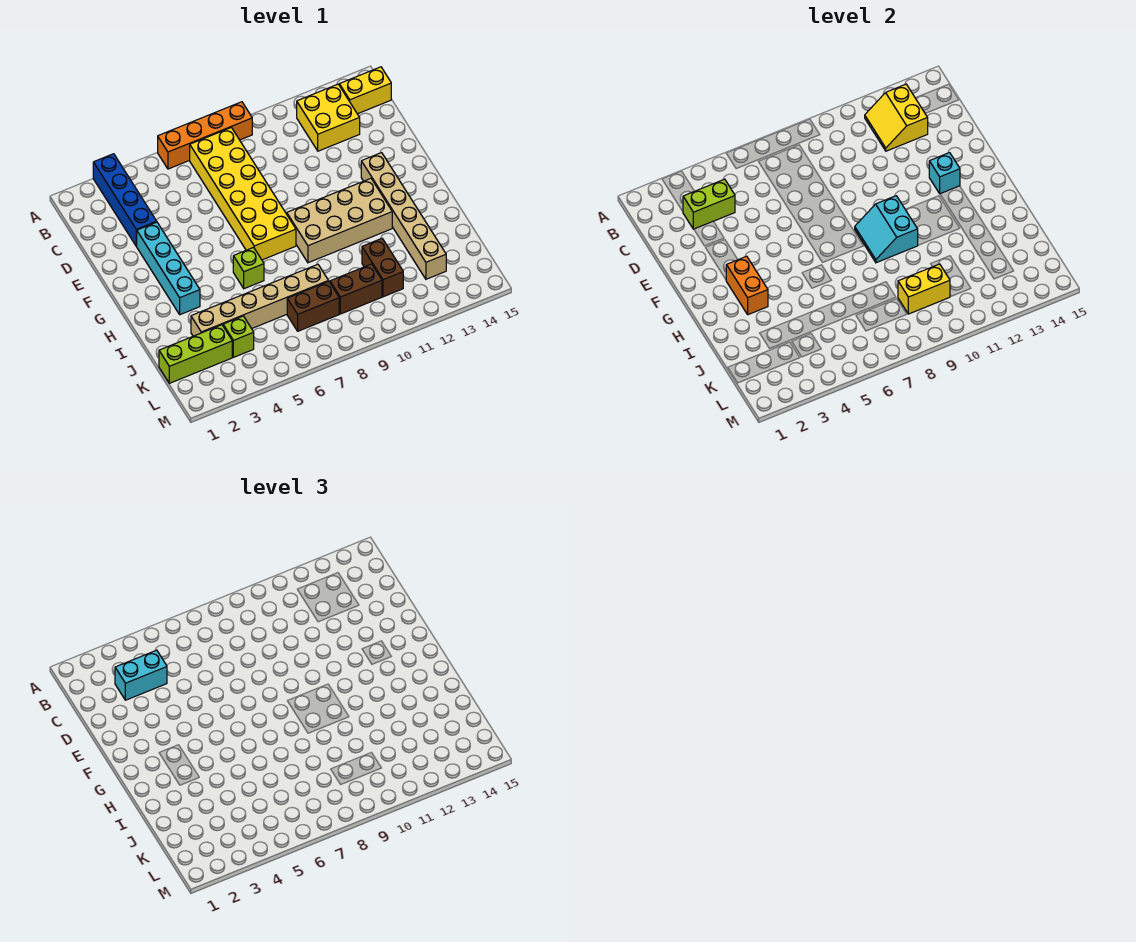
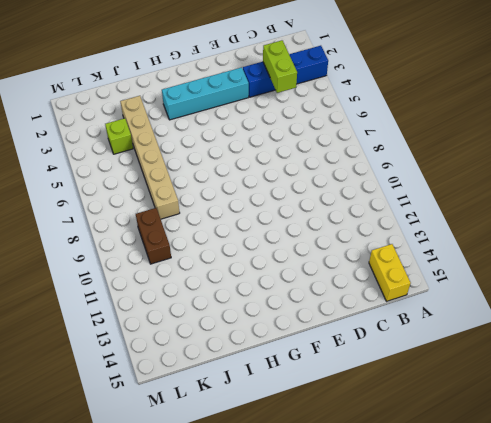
none -> orange 1x4 brick [158,102,252,169]
none -> yellow 2x6 brick [190,128,296,260]
none -> yellow 2x2 brick [297,84,360,151]

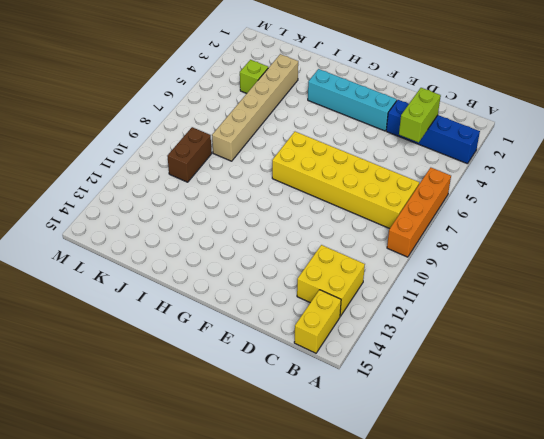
none -> tan 1x6 brick [361,153,446,279]
none -> tan 2x4 brick [287,178,392,263]
none -> lime 1x1 brick [233,247,264,289]

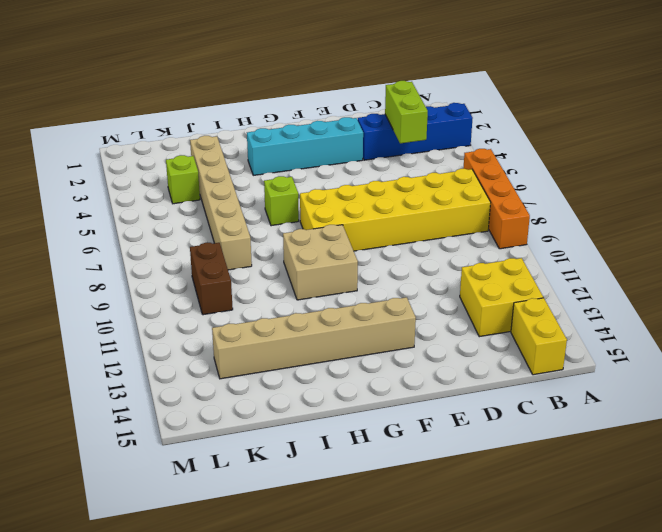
tan 2x2 brick [283,225,358,300] -> tan 2x4 brick [287,178,392,263]
none -> brown 1x2 brick [362,239,403,297]
none -> lime 1x3 brick [159,325,232,383]
none -> brown 1x2 brick [287,281,339,331]

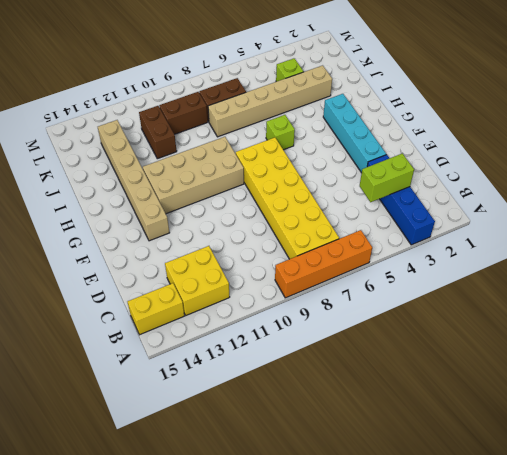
none -> lime 1x3 brick [159,325,232,383]
none -> yellow 2x2 slope [865,84,928,151]
none -> cyan 1x1 brick [929,153,960,194]

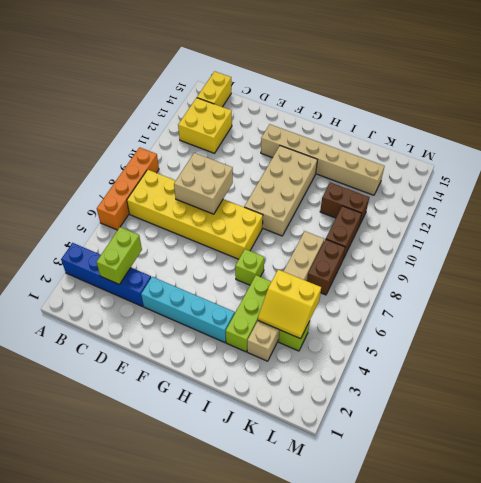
tan 2x2 brick [174,153,233,214] -> none
lime 1x3 brick [226,275,271,352] -> lime 1x3 brick moved to [159,325,232,383]
yellow 2x2 slope [258,270,321,339] -> yellow 2x2 slope moved to [865,84,928,151]
none -> cyan 1x1 brick [929,153,960,194]
none -> orange 1x2 brick [726,256,768,315]
none -> cyan 2x2 slope [855,196,918,263]

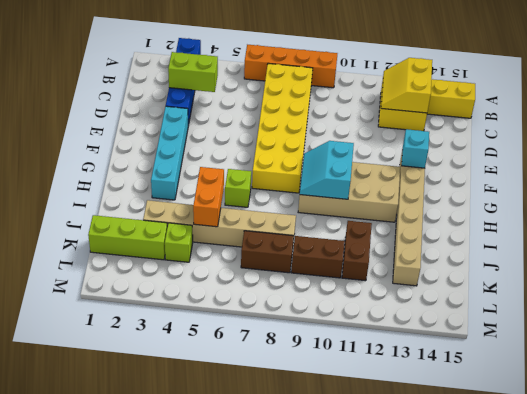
orange 1x2 brick [193,167,224,227] -> orange 1x2 brick moved to [726,256,768,315]
none -> yellow 1x2 brick [898,264,950,314]
none -> cyan 1x2 brick [115,650,167,700]

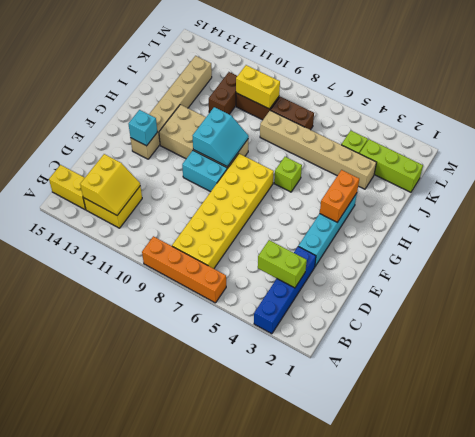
cyan 1x2 brick [182,151,227,192] -> cyan 1x2 brick moved to [115,650,167,700]

